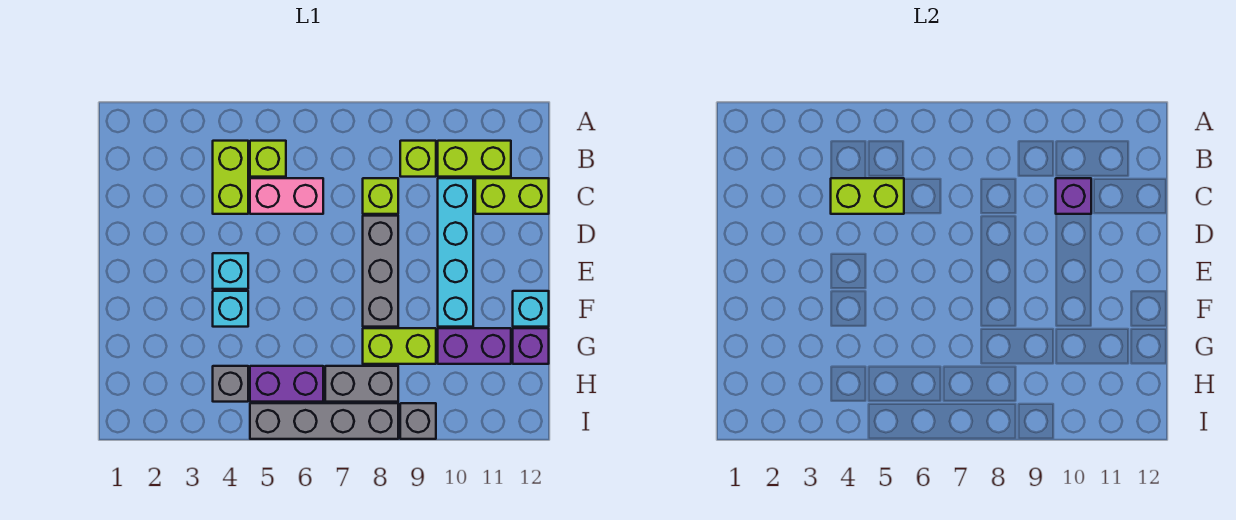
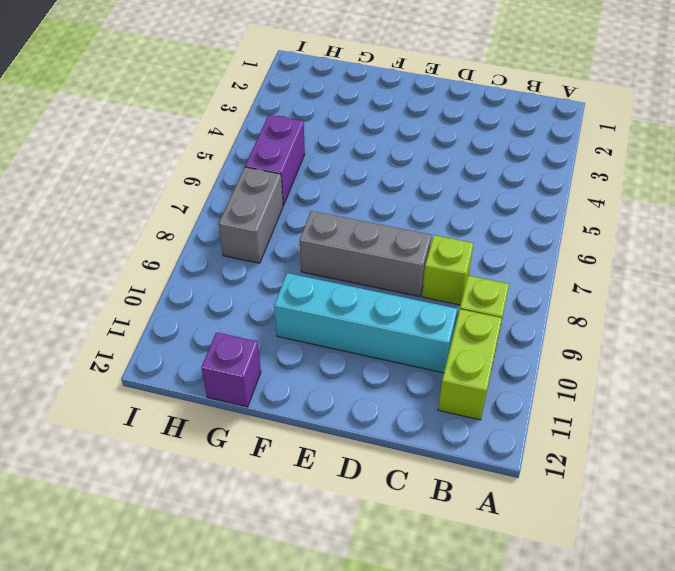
none -> lime 1x2 brick [213,141,248,214]
none -> lime 1x1 brick [250,141,286,177]
none -> pink 1x2 brick [250,178,323,214]

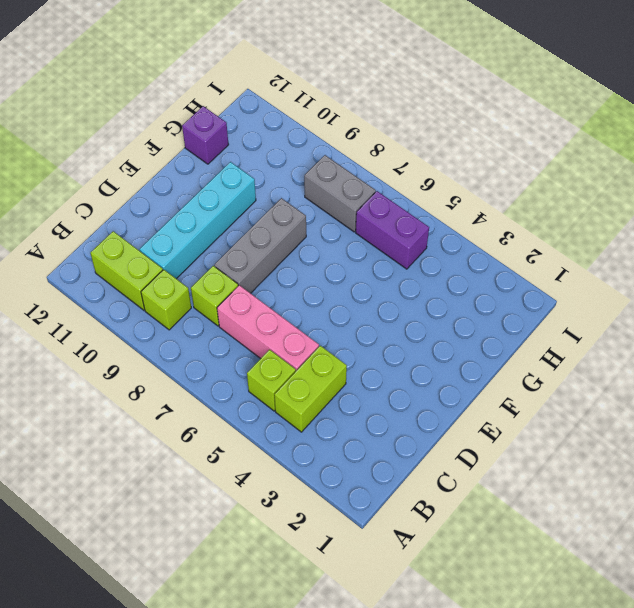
pink 1x3 brick [217,285,319,371] -> pink 1x2 brick [250,178,323,214]
none -> lime 1x2 brick [475,178,549,214]
none -> cyan 1x1 brick [213,253,248,289]
none -> cyan 1x1 brick [213,291,248,327]

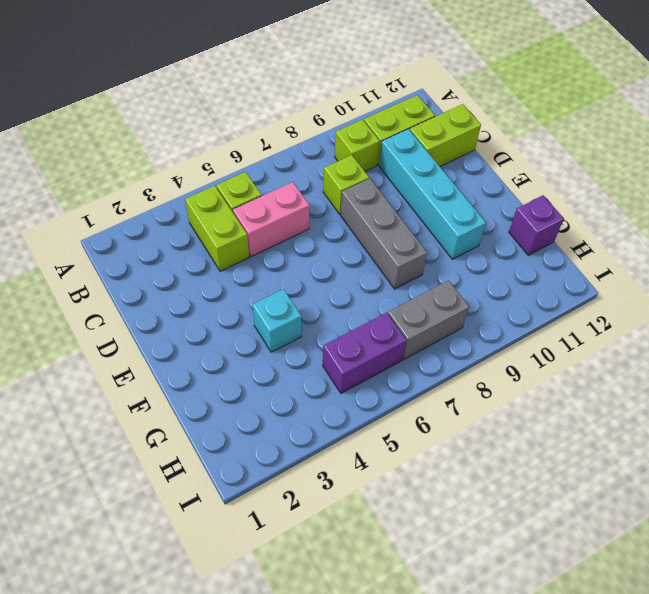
none -> cyan 1x1 brick [213,253,248,289]
none -> cyan 1x1 brick [513,291,549,327]
none -> lime 1x2 brick [363,328,436,364]

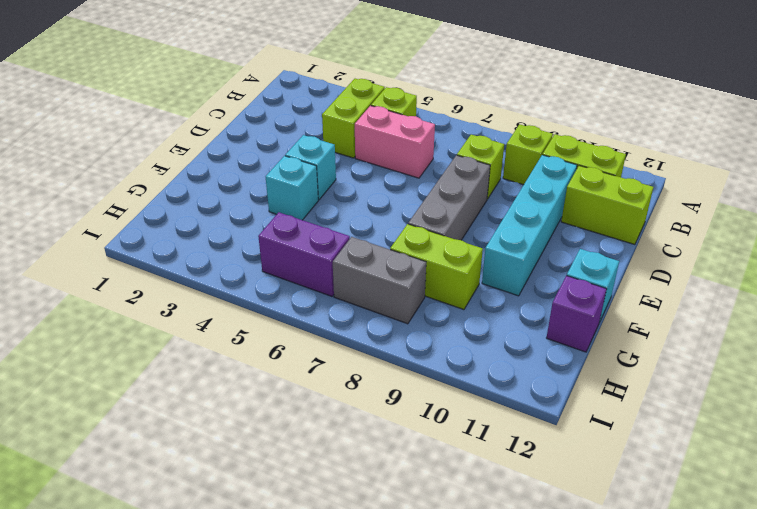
none -> purple 1x2 brick [438,328,511,364]
none -> grey 1x1 brick [213,366,248,402]
none -> grey 1x4 brick [250,403,398,439]

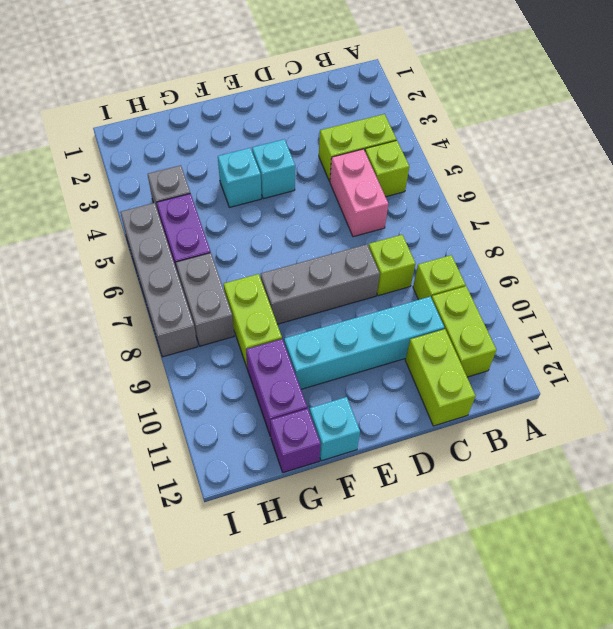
none -> grey 1x1 brick [400,403,436,439]
none -> lime 1x2 brick [831,178,904,214]
none -> purple 1x1 brick [1056,178,1091,214]

